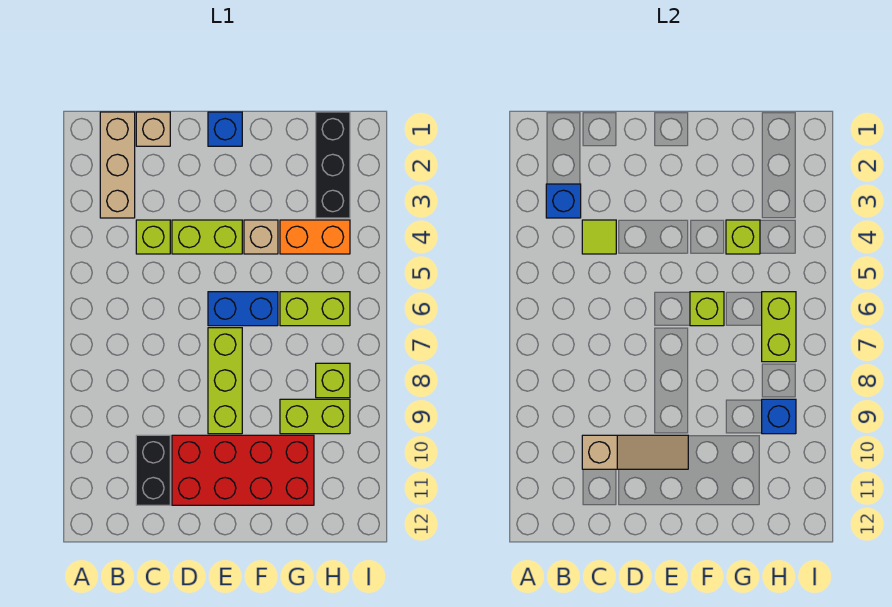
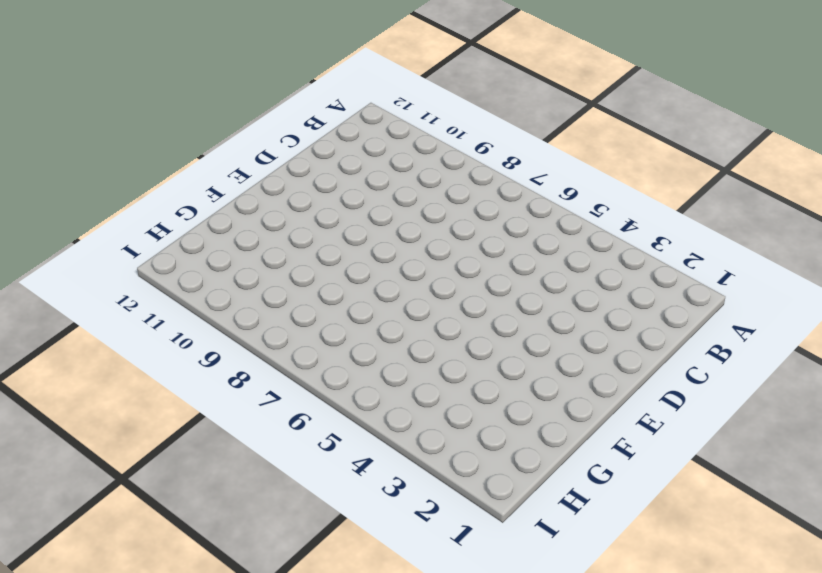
none -> tan 1x3 brick [100,112,135,218]
none -> tan 1x1 brick [136,112,170,146]
none -> lime 1x1 brick [136,220,170,254]

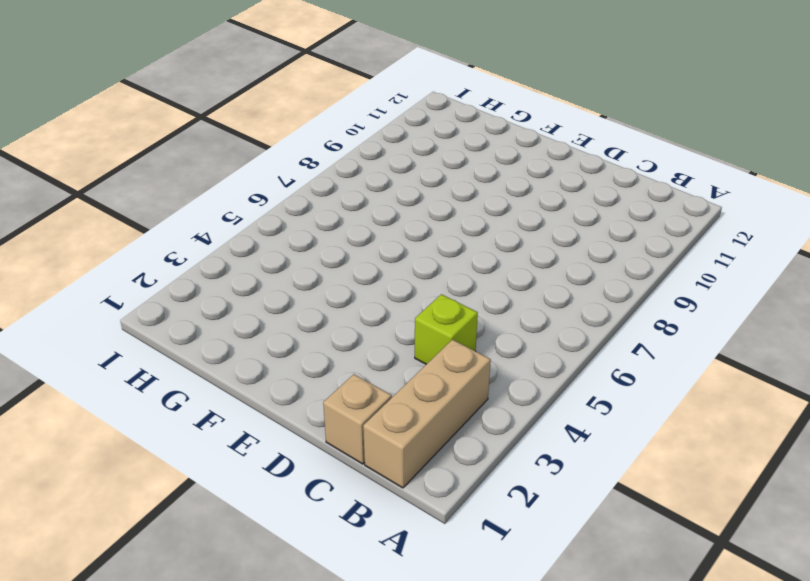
none -> black 1x2 brick [136,435,170,505]
none -> lime 1x2 brick [172,220,242,254]
none -> red 2x4 brick [172,435,314,505]

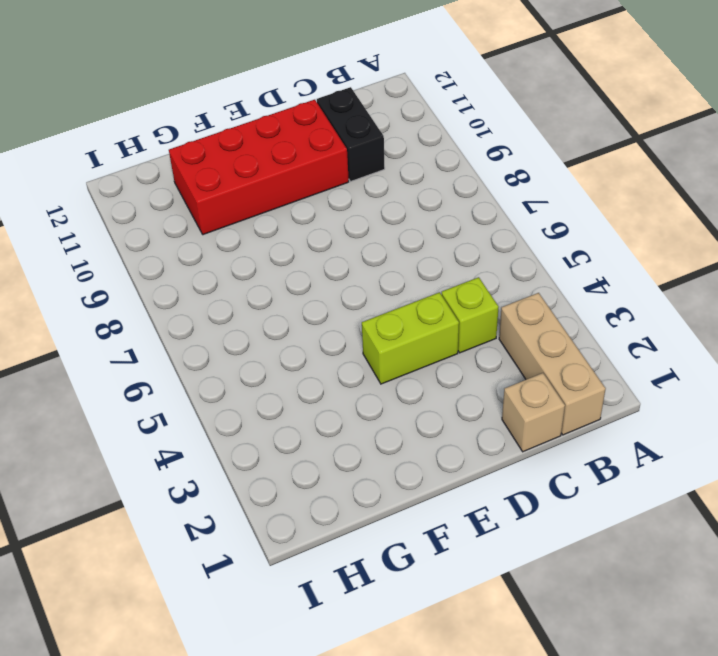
none -> blue 1x1 brick [208,112,242,146]
none -> blue 1x2 brick [208,292,278,326]
none -> lime 1x3 brick [208,328,242,434]

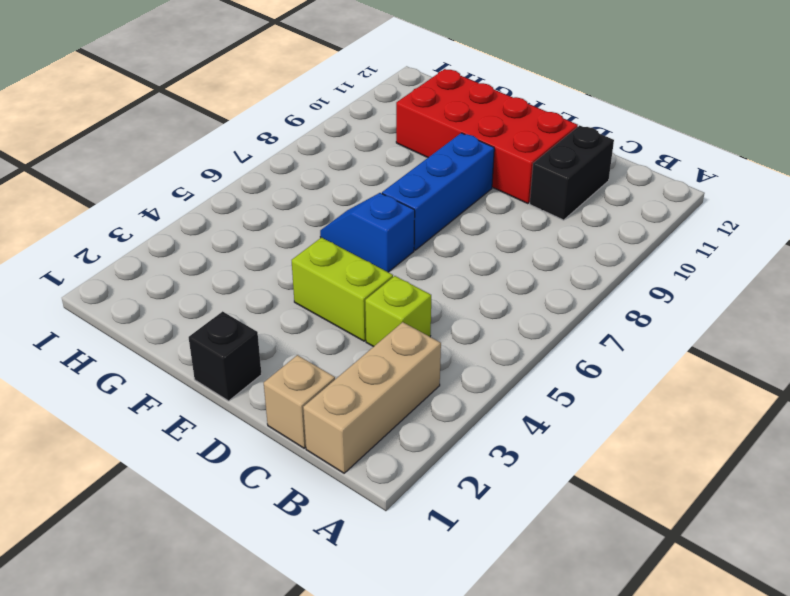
black 1x1 brick [189,311,262,401] -> blue 1x1 brick [208,112,242,146]
blue 1x2 slope [320,193,415,272] -> blue 1x2 brick [208,292,278,326]
blue 1x3 brick [382,133,494,250] -> lime 1x3 brick [208,328,242,434]
none -> tan 1x1 brick [244,220,278,254]
none -> orange 1x2 brick [280,220,350,254]
none -> lime 1x2 brick [280,292,350,326]

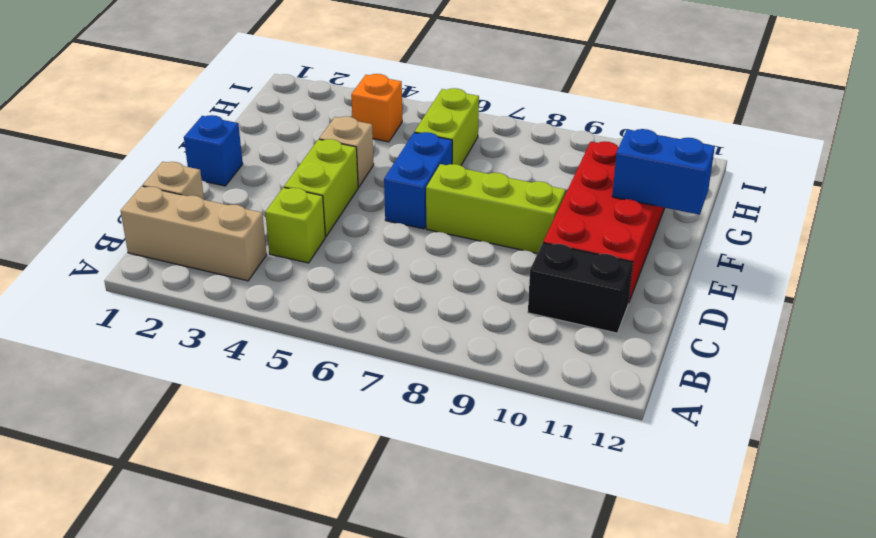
blue 1x2 brick [612,129,715,215] -> none
orange 1x1 brick [351,74,402,142] -> orange 1x2 brick [280,220,350,254]
none -> lime 1x2 brick [280,399,350,434]
none -> black 1x3 brick [316,112,350,218]
none -> lime 1x1 brick [316,363,350,398]

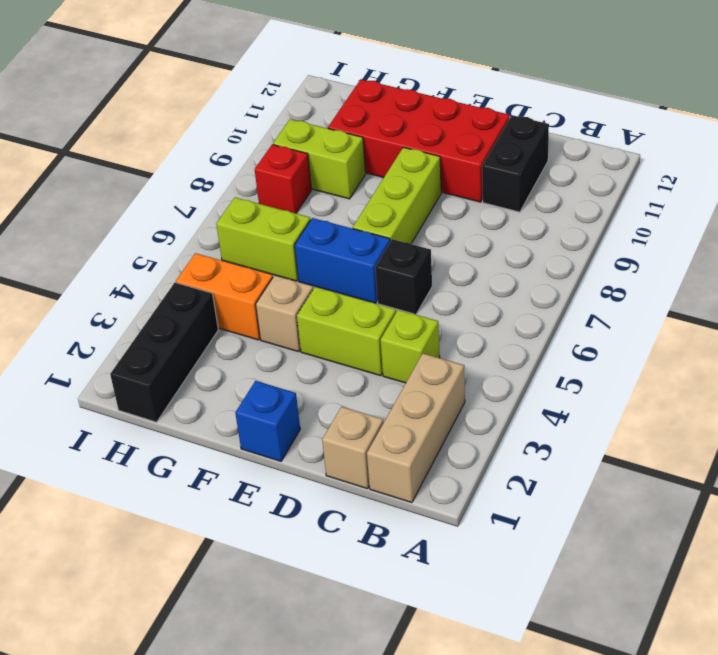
black 1x1 brick [375,239,432,314] -> none
red 1x1 brick [255,145,311,213] -> lime 1x1 brick [316,363,350,398]
none -> blue 1x1 brick [546,184,581,218]
none -> lime 1x1 tile [582,220,616,254]
none -> tan 1x3 slope [582,435,688,469]

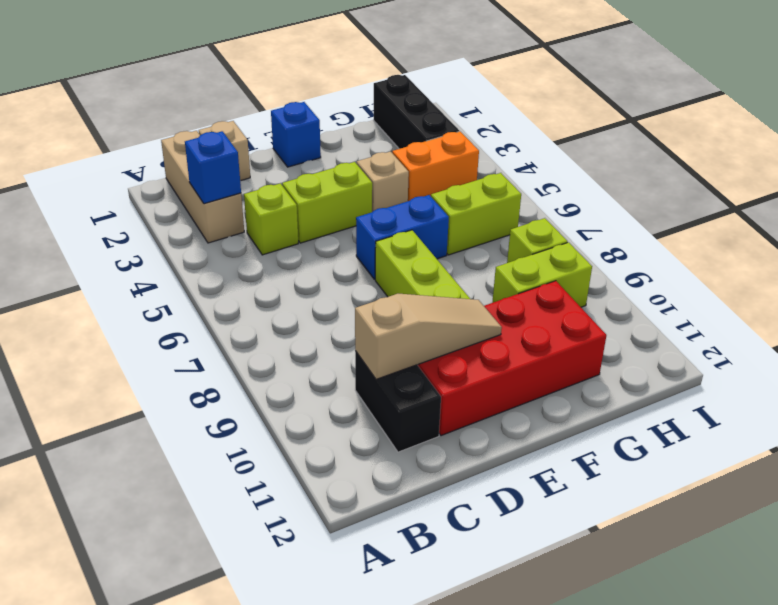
none -> lime 1x1 tile [582,220,616,254]
none -> lime 1x1 brick [690,292,724,326]
none -> lime 1x1 brick [726,220,760,254]

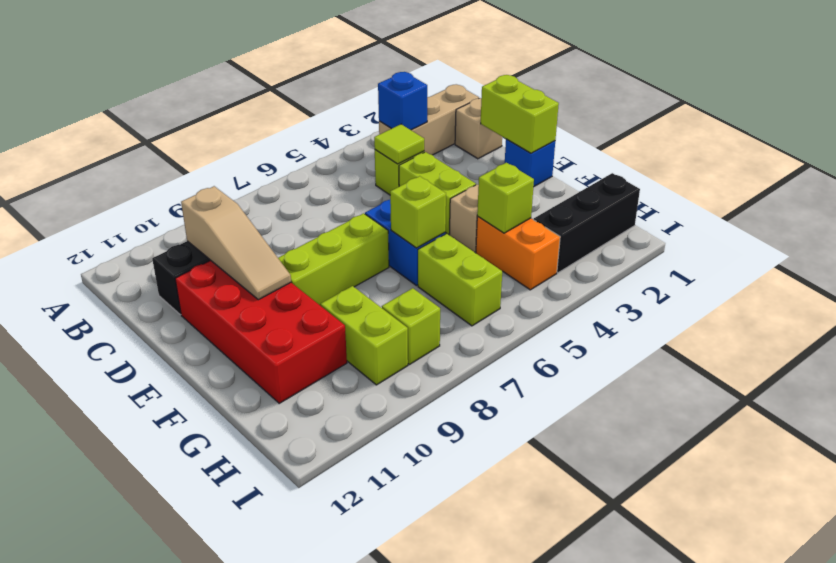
lime 1x2 brick [481,75,559,153] -> lime 1x2 brick turned to [762,292,796,362]
none -> blue 1x1 brick [762,399,796,434]

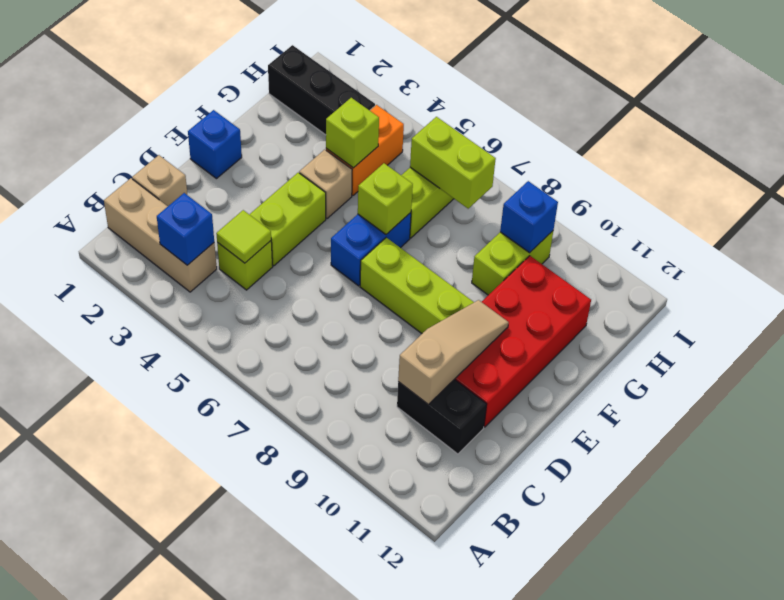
none -> lime 1x1 brick [316,363,350,398]

